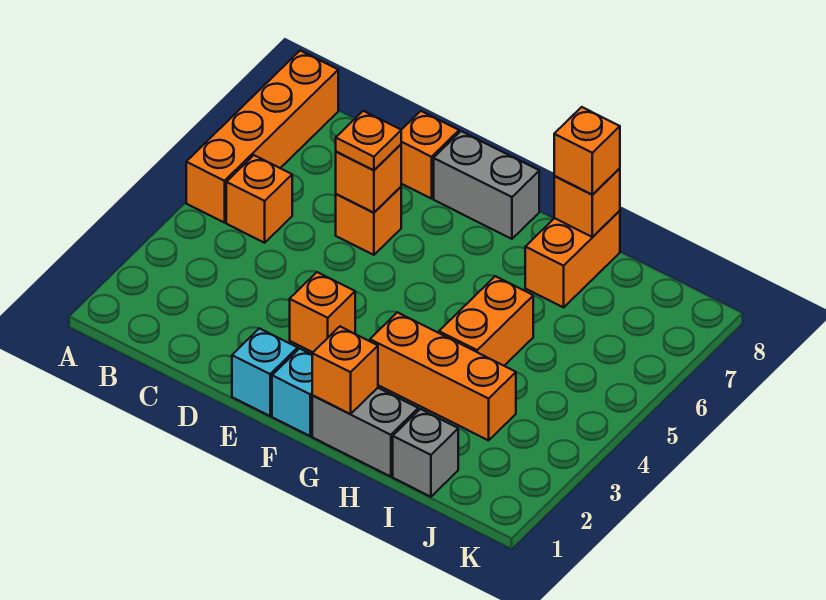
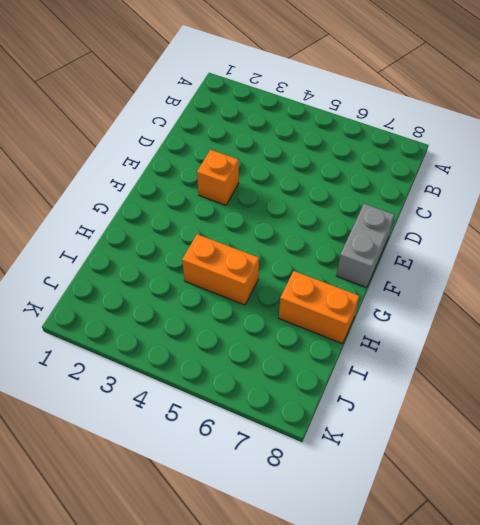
none -> orange 1x4 brick [186,51,338,223]
none -> orange 1x1 brick [226,155,292,243]
none -> orange 1x1 brick [336,187,401,255]

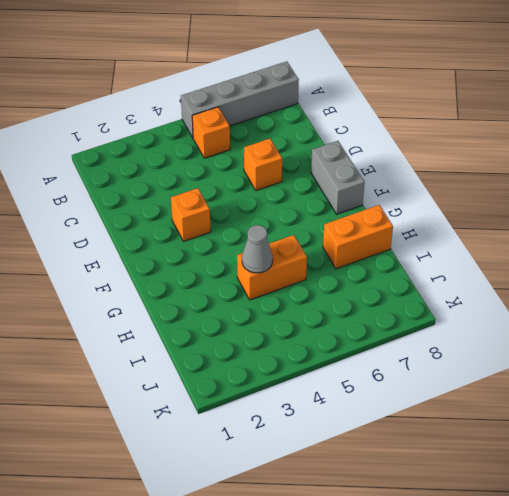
grey 1x4 brick [181,61,299,138] -> orange 1x4 brick [186,51,338,223]
grey 1x1 cone [242,225,273,273] -> none
none -> orange 1x1 brick [401,111,459,199]
none -> cyan 1x1 brick [232,328,298,416]
none -> cyan 1x1 brick [272,348,313,436]

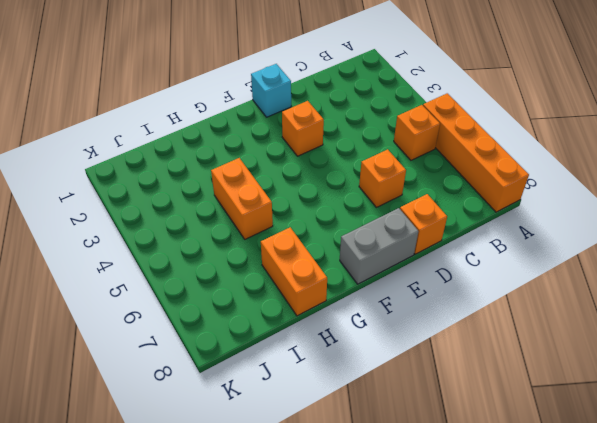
none -> cyan 1x1 brick [272,348,313,436]
none -> grey 1x2 brick [312,388,418,477]
none -> orange 1x3 brick [370,312,516,440]

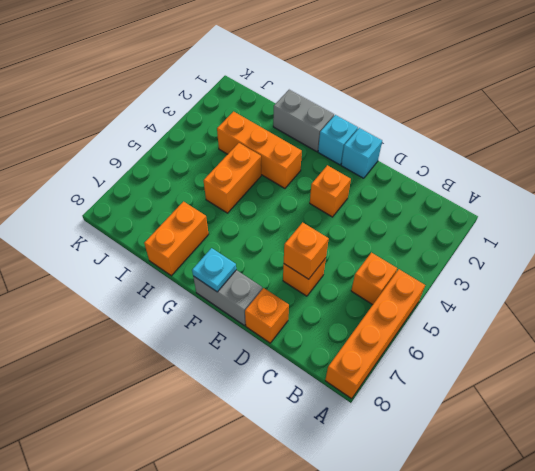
cyan 1x1 plate [192,248,236,292] -> none
none -> grey 1x1 brick [393,409,458,497]
none -> orange 1x1 brick [312,327,378,414]
none -> orange 1x1 brick [554,168,620,237]

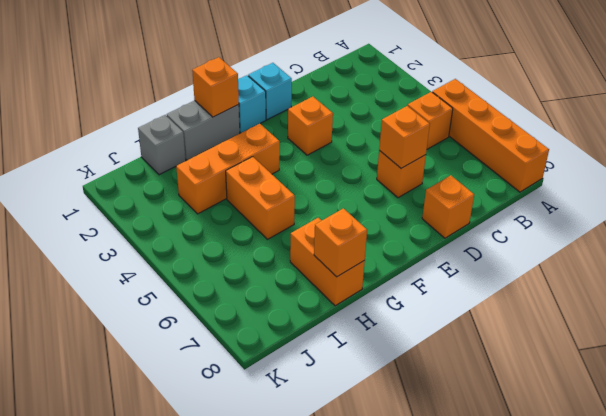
none -> grey 1x2 brick [434,131,539,239]
none -> orange 1x1 plate [336,111,401,170]
none -> orange 1x1 brick [554,107,620,195]

